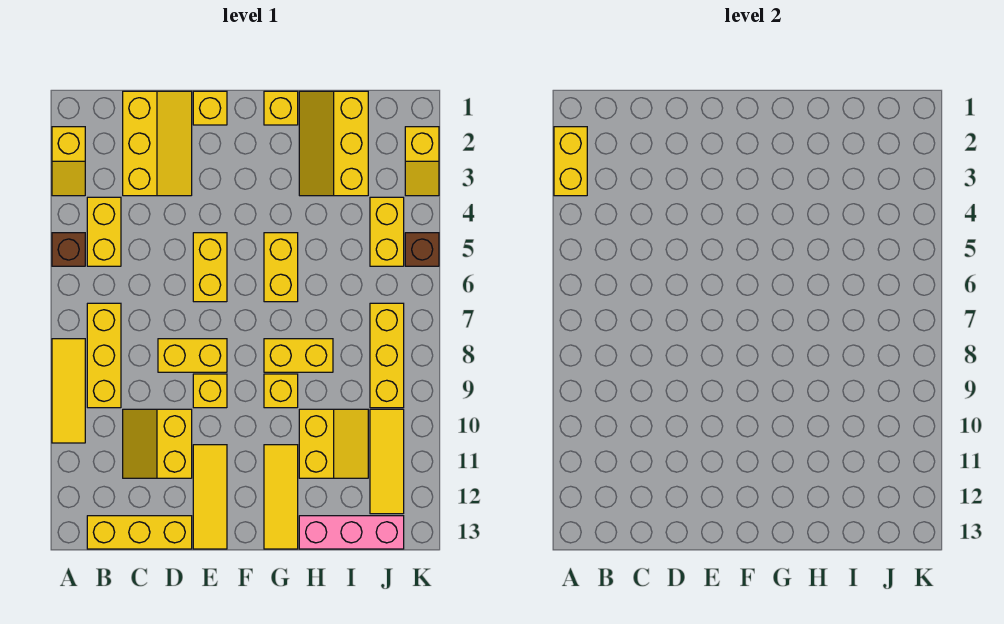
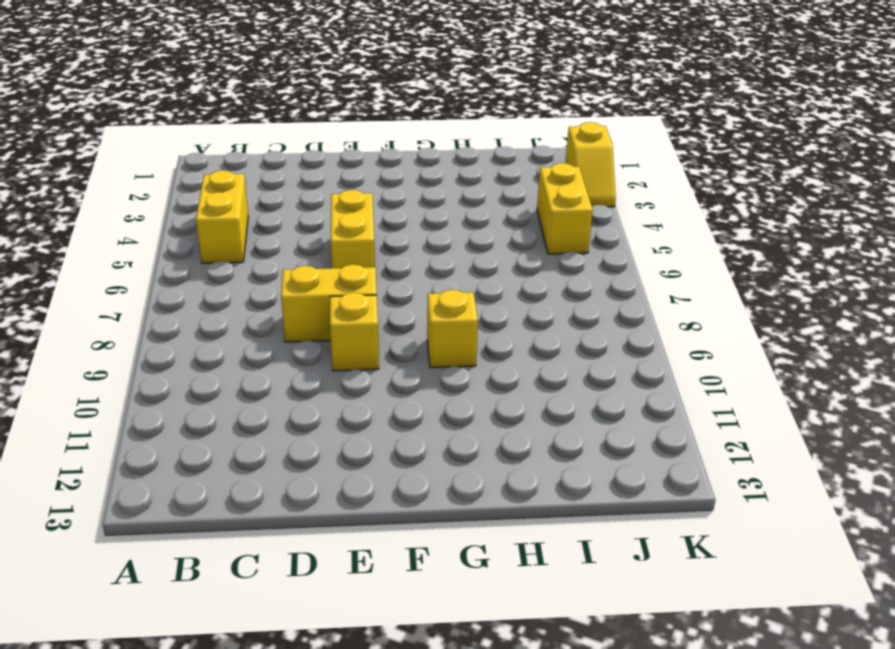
none -> yellow 1x2 slope [52,127,85,196]
none -> brown 1x1 brick [52,233,85,266]
none -> yellow 1x3 tile [52,339,85,443]

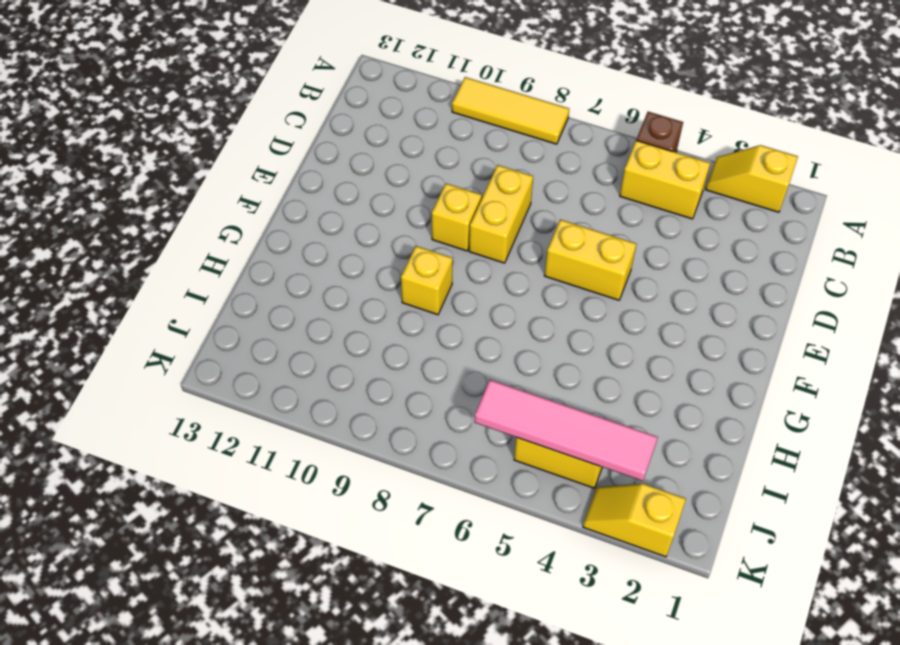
pink 1x4 tile [474,380,658,481] -> none
none -> yellow 1x3 brick [87,303,121,408]
none -> yellow 1x3 brick [87,516,192,549]
none -> yellow 2x3 slope [123,91,192,196]

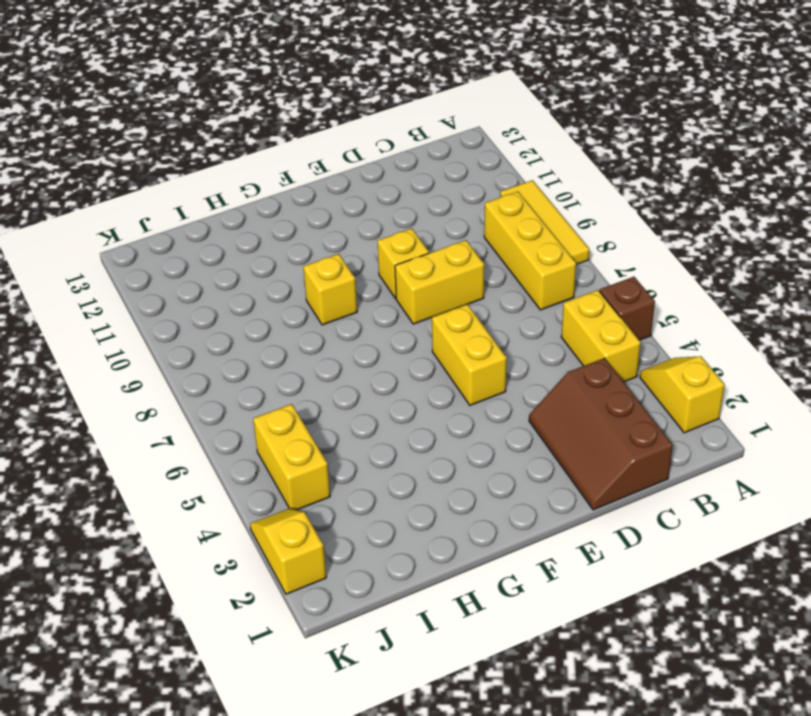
brown 2x3 slope [529,358,673,510] -> yellow 2x3 slope [123,91,192,196]
none -> yellow 1x3 brick [87,516,192,549]
none -> yellow 2x2 slope [123,409,192,478]
none -> yellow 1x1 brick [193,91,227,125]

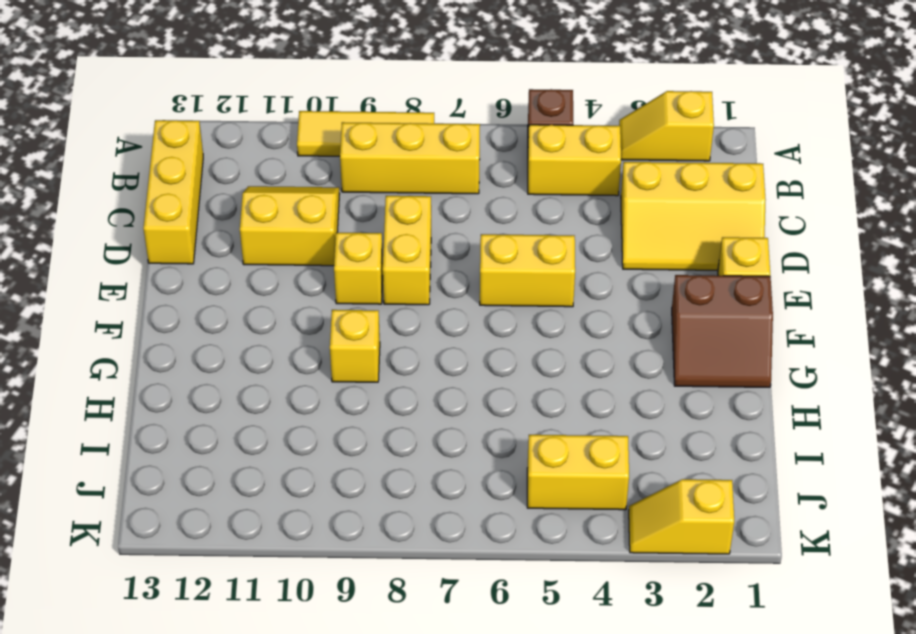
brown 2x2 slope [672,275,773,387] -> yellow 1x1 brick [264,91,298,125]
none -> yellow 1x3 tile [193,445,227,549]
none -> yellow 1x2 brick [264,233,298,302]
none -> yellow 1x2 brick [264,339,333,372]

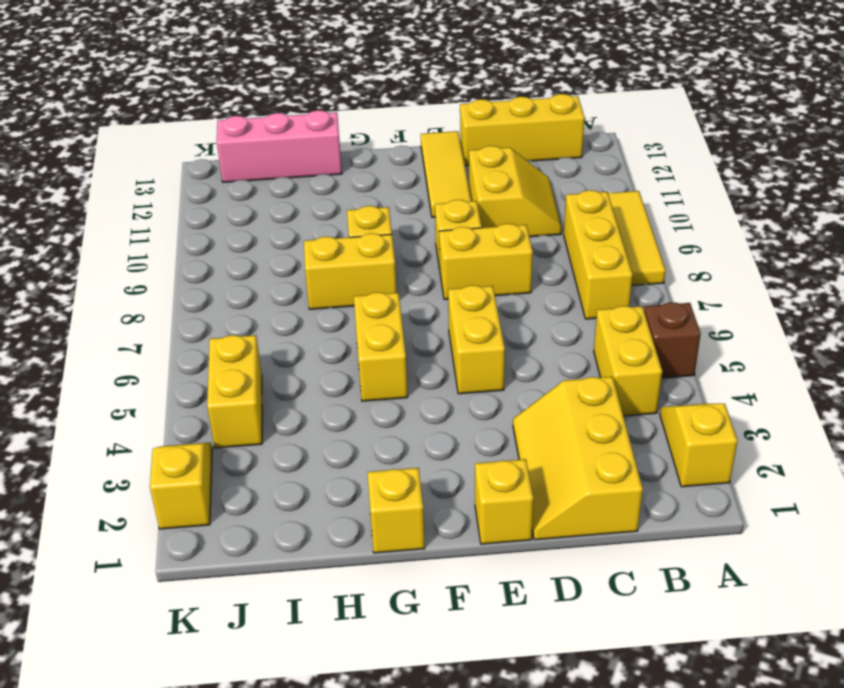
none -> yellow 1x3 tile [264,445,298,549]
none -> yellow 2x3 slope [299,91,368,196]
none -> yellow 2x2 slope [299,409,368,478]

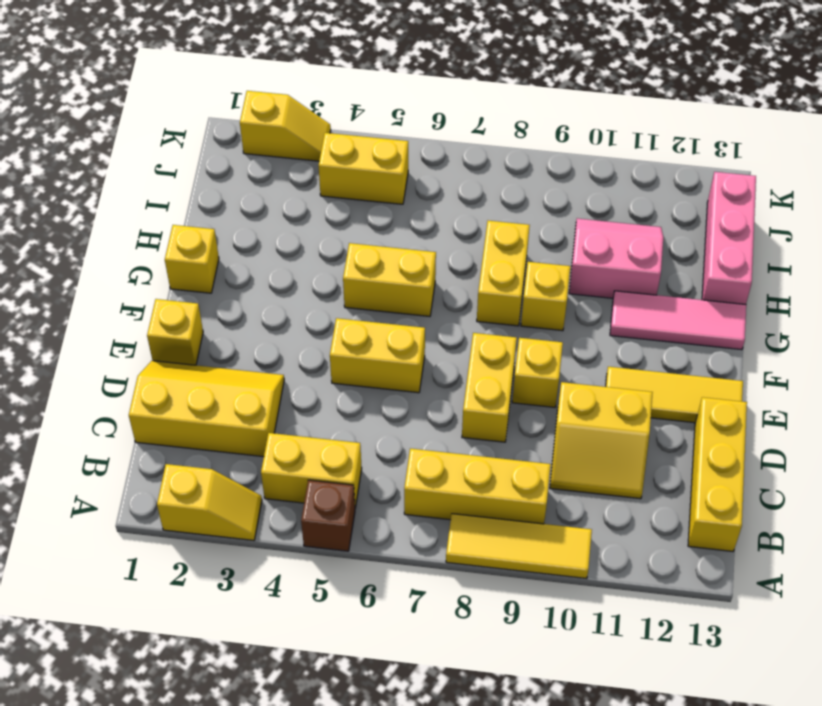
pink 1x3 tile [610,291,746,350] -> yellow 1x3 tile [264,445,298,549]
pink 2x2 slope [569,218,663,298] -> yellow 2x2 slope [299,409,368,478]
none -> yellow 2x3 slope [299,91,368,196]
none -> yellow 1x3 brick [370,303,404,408]
none -> yellow 1x3 tile [370,409,404,514]

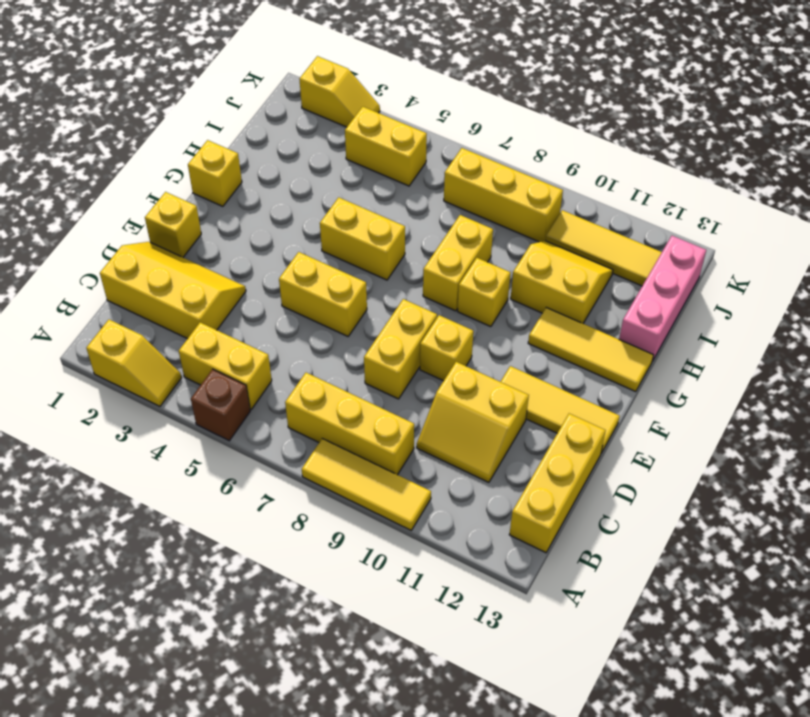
none -> yellow 2x3 slope [299,91,368,196]
none -> brown 1x1 brick [405,233,439,266]
none -> yellow 1x2 brick [554,127,587,196]

